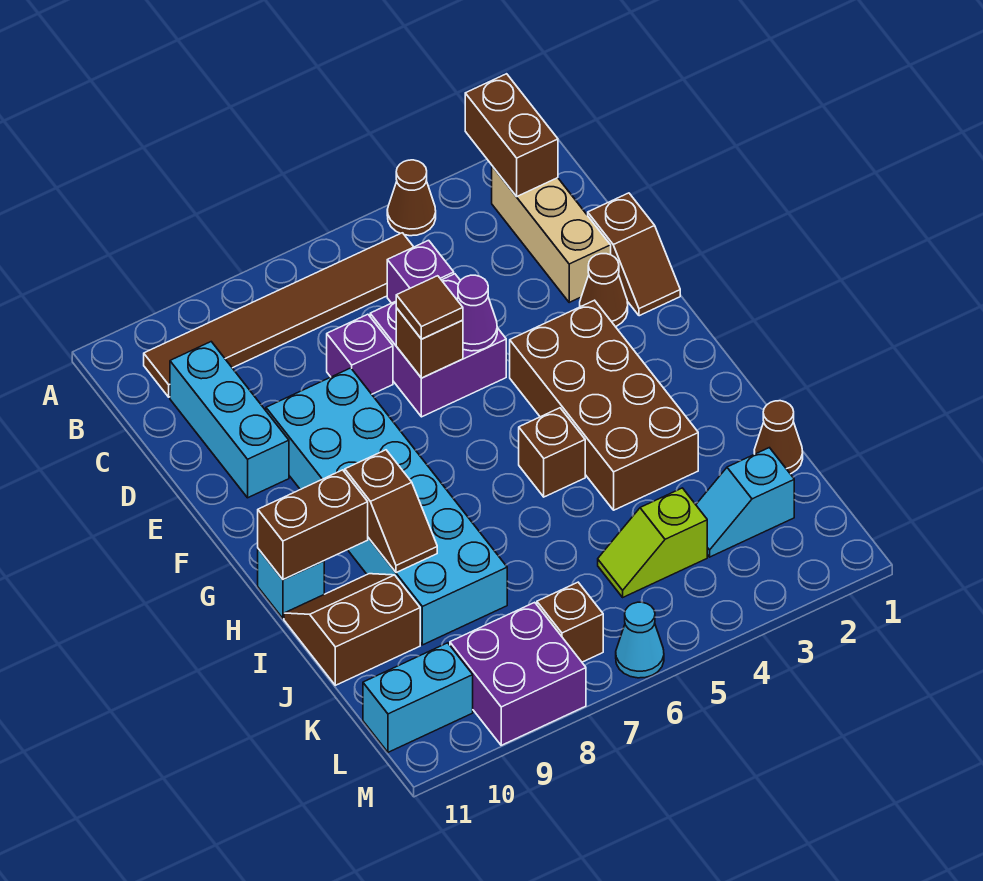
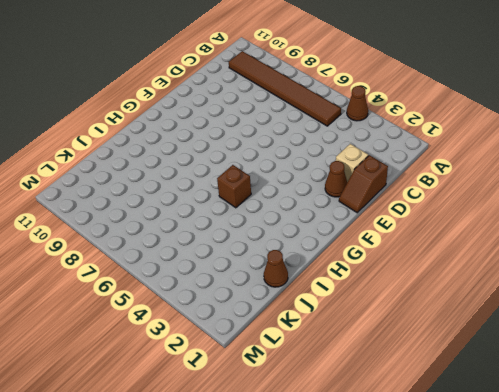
tan 1x1 brick [336,144,368,182] -> tan 1x3 brick [492,166,611,302]
none -> purple 1x1 brick [387,240,454,303]
none -> cyan 1x3 brick [170,342,289,498]
none -> purple 2x2 brick [370,274,506,417]

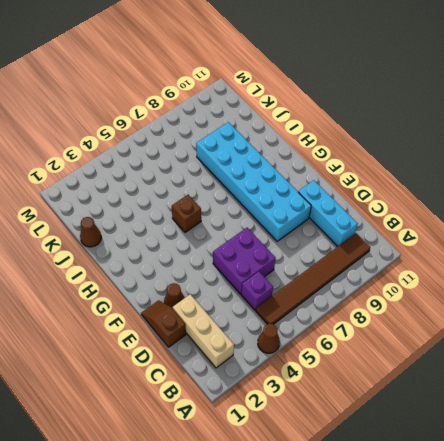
none -> purple 1x1 brick [327,314,393,394]
none -> brown 2x4 brick [510,300,698,510]
none -> cyan 1x1 brick [258,549,324,618]

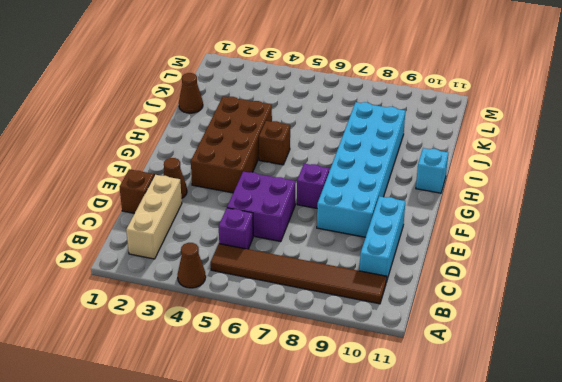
purple 1x1 brick [297,164,329,208] -> purple 1x1 brick moved to [327,314,393,394]
none -> brown 2x2 slope [284,574,420,685]
none -> cyan 1x2 slope [696,448,794,557]
none -> lime 1x2 slope [598,488,707,597]

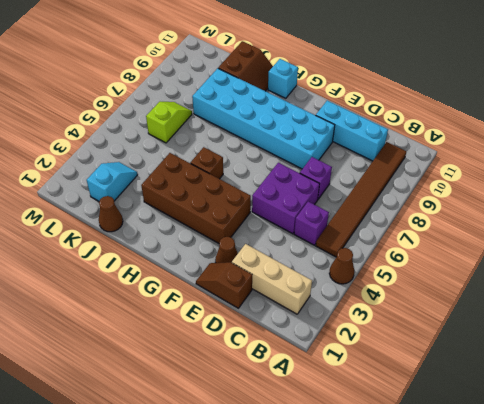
lime 1x2 slope [146,102,192,143] -> lime 1x2 slope moved to [598,488,707,597]
none -> brown 1x1 brick [537,582,603,662]
none -> purple 2x2 brick [450,602,586,745]
none -> cyan 1x2 brick [363,643,473,752]

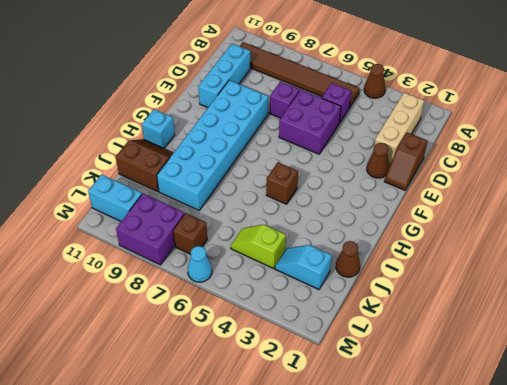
none -> brown 2x4 brick [510,300,698,510]
none -> brown 1x2 brick [465,74,558,197]
none -> purple 1x1 cone [457,275,497,351]

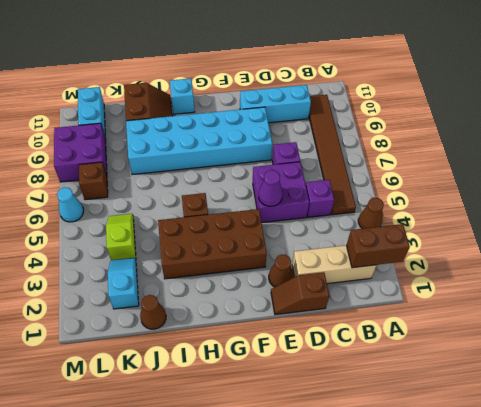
none -> brown 1x1 brick [396,308,463,378]
none -> brown 1x2 slope [345,450,437,573]
none -> brown 1x2 brick [258,470,368,579]

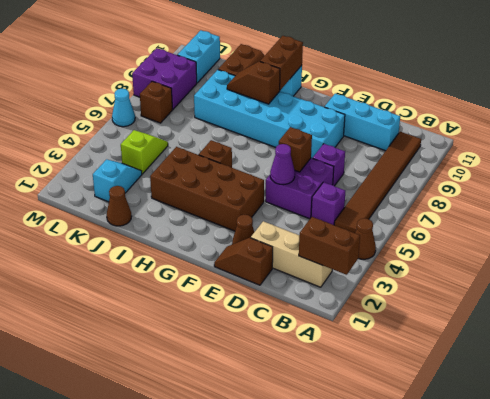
none -> brown 1x1 tile [396,276,463,339]

